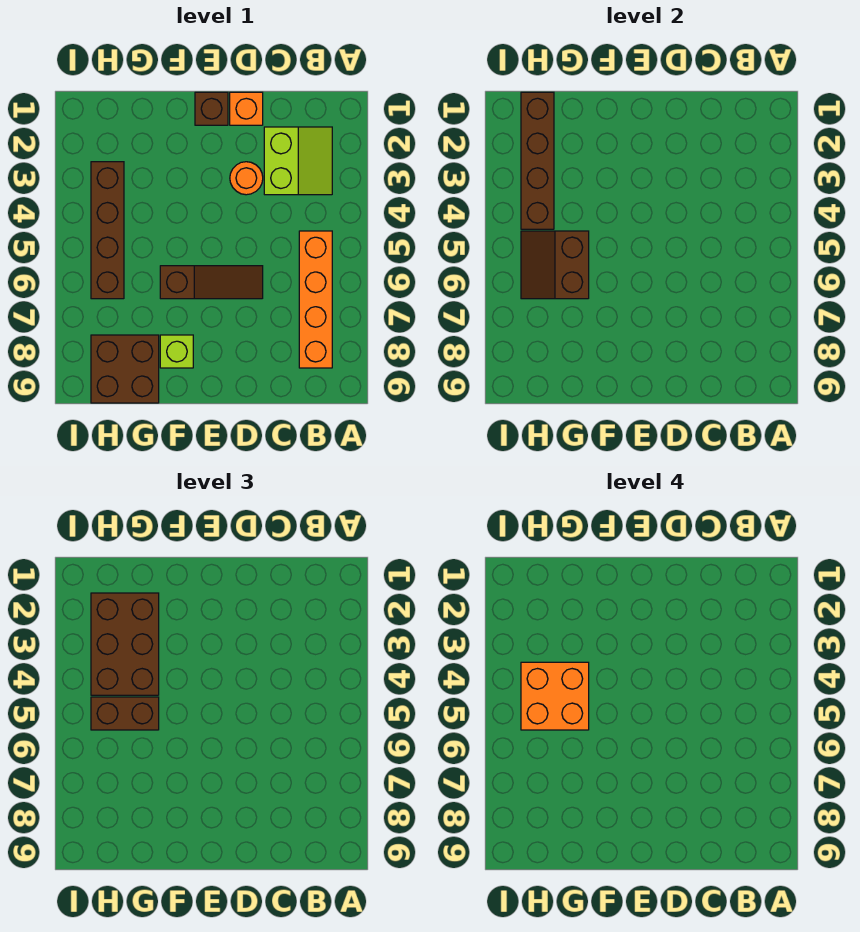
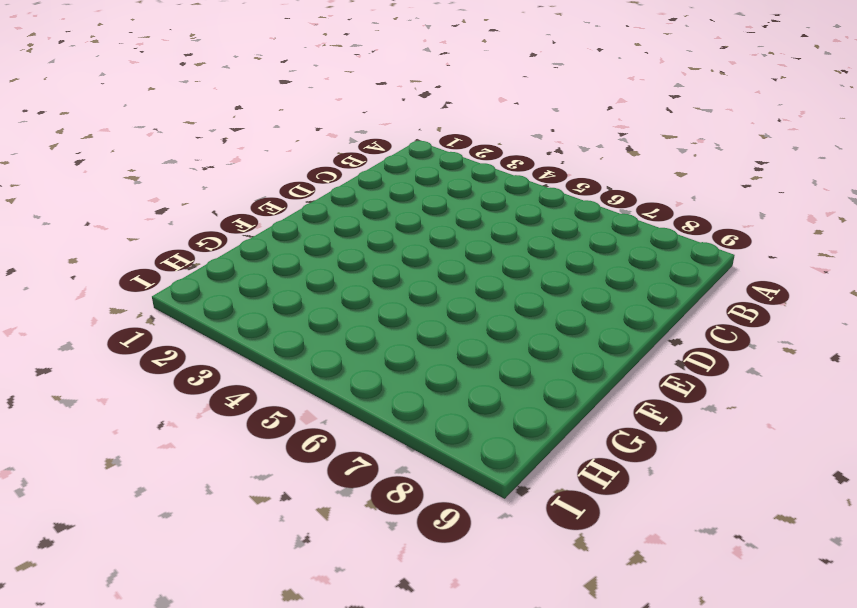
none -> lime 2x2 slope [264,127,332,195]
none -> orange 1x4 brick [299,231,332,368]
none -> orange 1x1 brick [230,92,263,125]

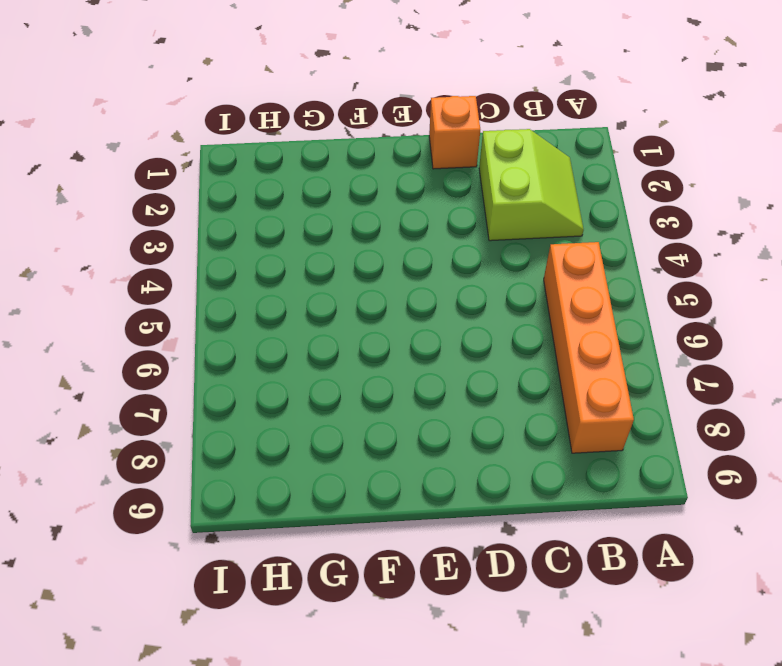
none -> orange 1x1 round brick [230,162,263,195]
none -> brown 1x3 slope [160,266,263,299]
none -> brown 1x1 brick [195,92,228,125]

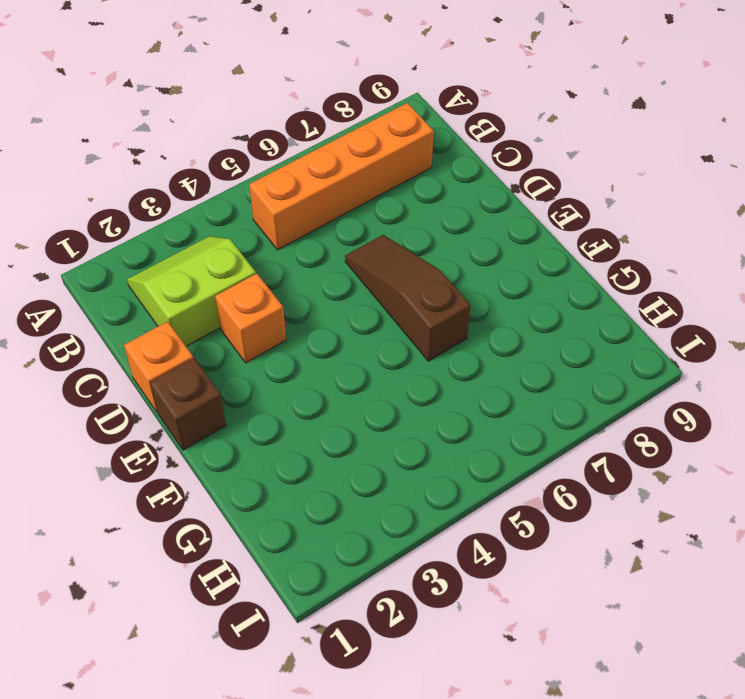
orange 1x1 brick [215,274,286,363] -> orange 1x1 round brick [230,162,263,195]
none -> lime 1x1 brick [160,335,193,368]
none -> brown 2x2 brick [91,335,159,403]
none -> brown 1x4 brick [91,162,124,299]

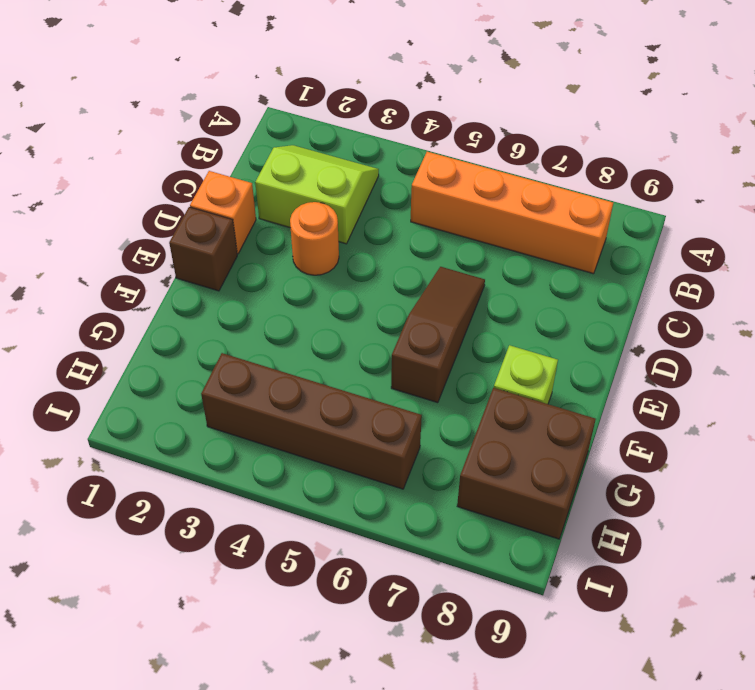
none -> brown 2x2 slope [521,231,589,299]
none -> brown 1x4 brick [521,92,554,229]
none -> brown 2x3 brick [91,593,159,695]

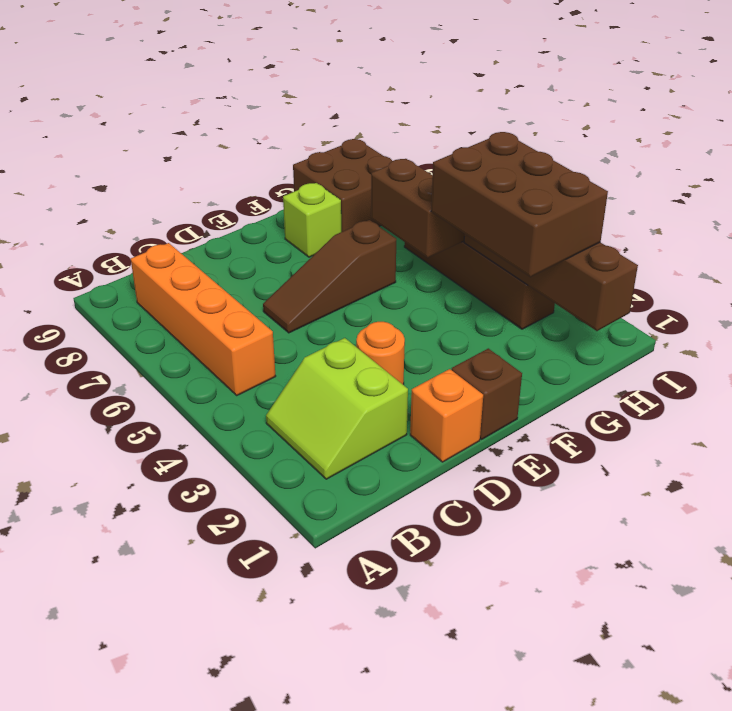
none -> brown 1x2 brick [91,697,159,730]
none -> orange 2x2 brick [521,662,589,730]

